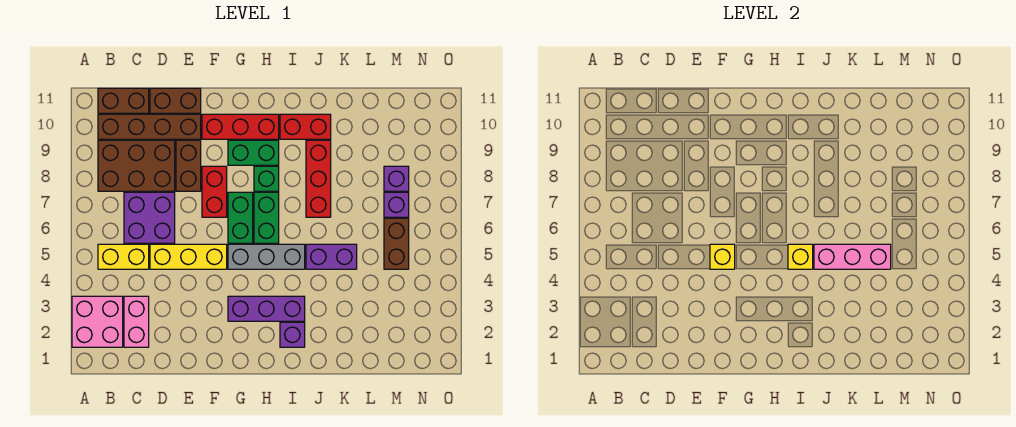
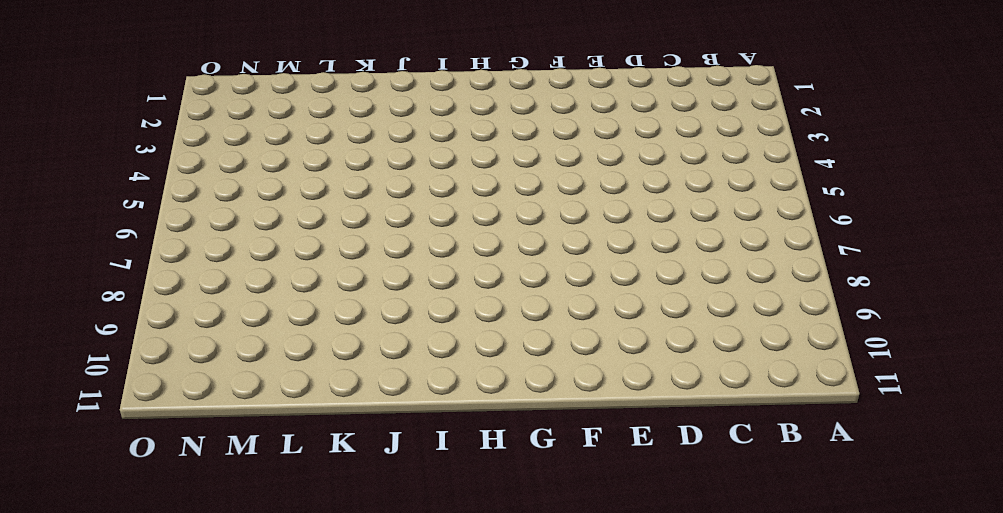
none -> pink 2x2 brick [72,296,123,347]
none -> yellow 1x2 brick [98,244,149,269]
none -> brown 2x3 brick [98,140,175,191]

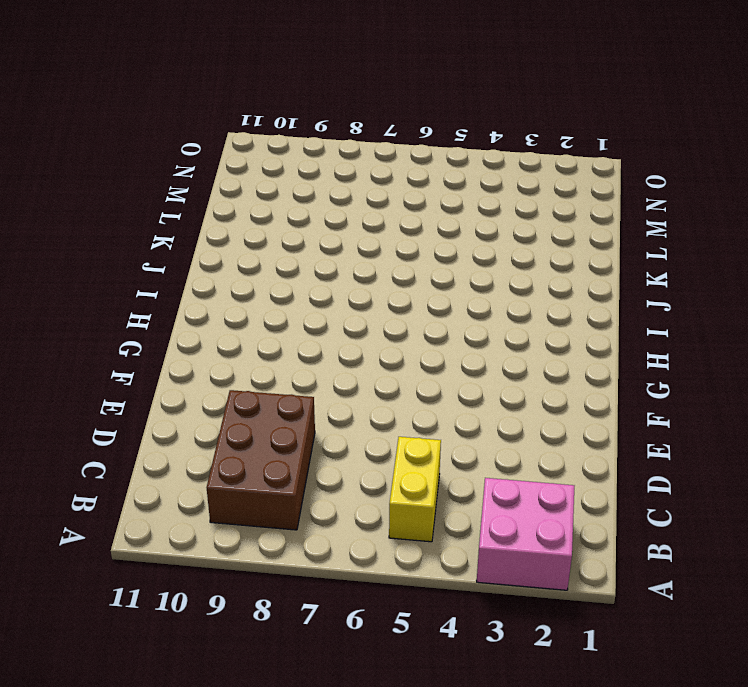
none -> brown 1x4 brick [98,114,201,139]
none -> brown 1x2 brick [98,88,149,113]
none -> pink 1x2 brick [124,296,149,347]

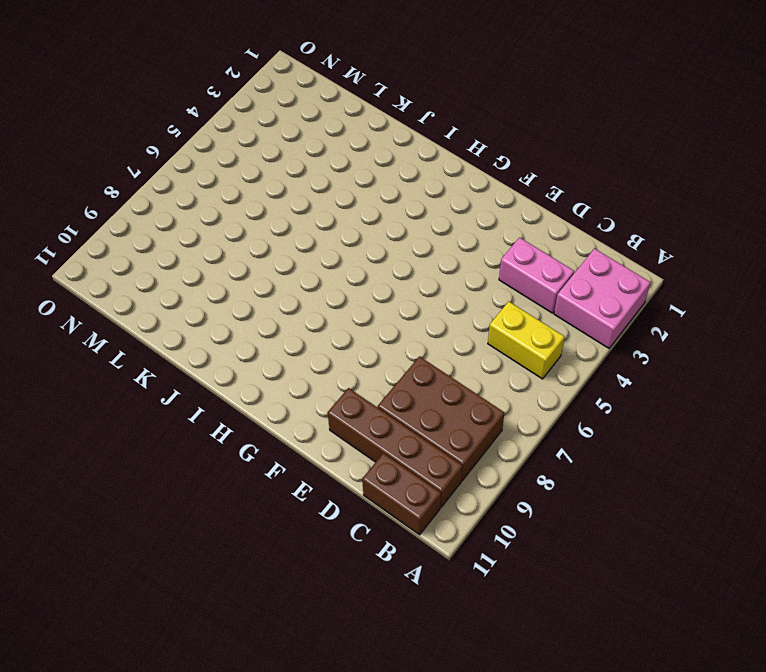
pink 1x2 brick [499,238,574,313] -> pink 1x2 brick turned to [124,296,149,347]
none -> purple 2x2 brick [124,192,175,243]
none -> yellow 1x3 brick [150,244,227,269]
none -> brown 1x2 brick [150,88,201,113]

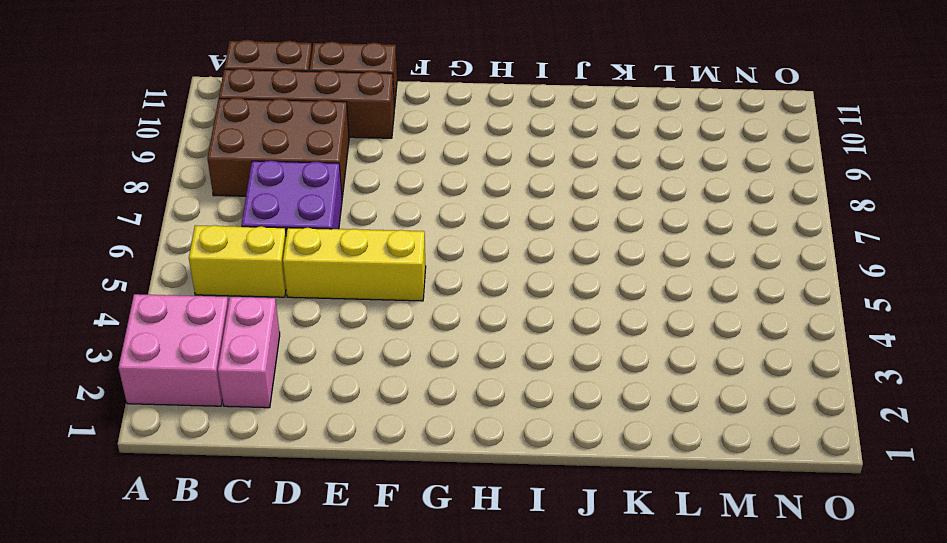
none -> brown 1x2 brick [176,140,201,191]
none -> red 1x2 brick [202,166,227,217]
none -> red 1x3 brick [202,114,279,139]

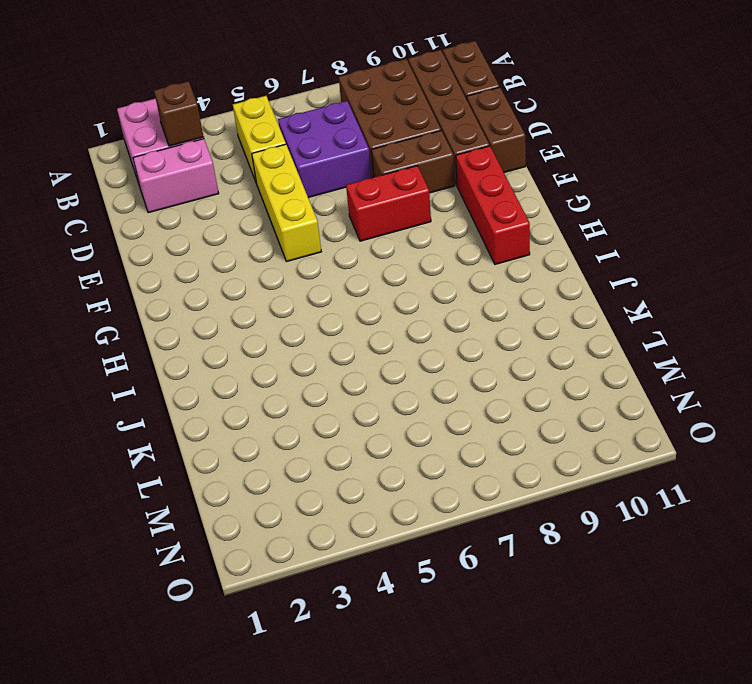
brown 1x1 brick [154,81,203,146] -> none
none -> purple 1x3 brick [228,296,305,321]
none -> grey 1x3 brick [228,244,305,269]
none -> green 1x2 brick [228,192,253,243]

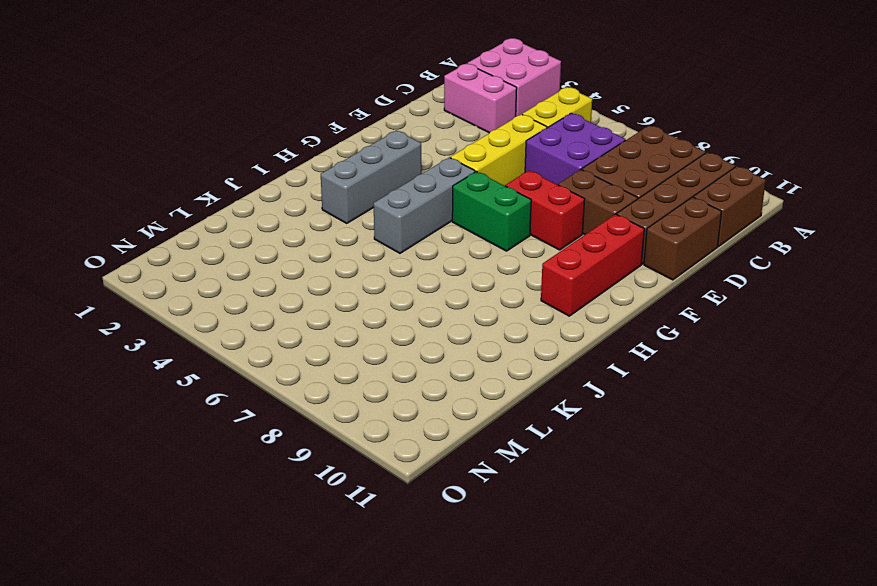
grey 1x3 brick [321,130,422,223] -> purple 1x3 brick [228,296,305,321]
none -> green 1x2 brick [228,140,279,165]
none -> green 1x2 brick [254,192,279,243]
none -> green 1x1 brick [254,166,279,191]

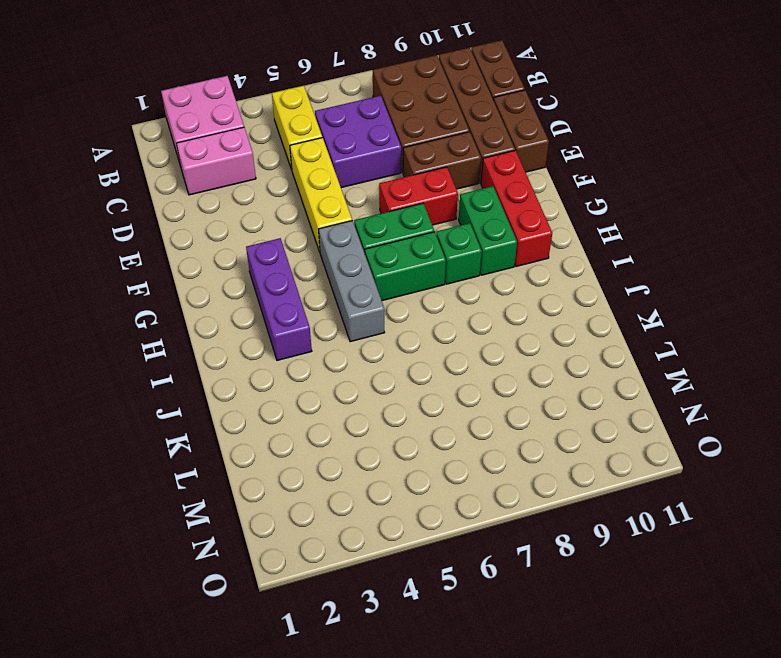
none -> purple 1x1 brick [280,322,305,347]
none -> red 1x2 brick [280,114,331,139]
none -> purple 1x2 brick [306,244,357,269]

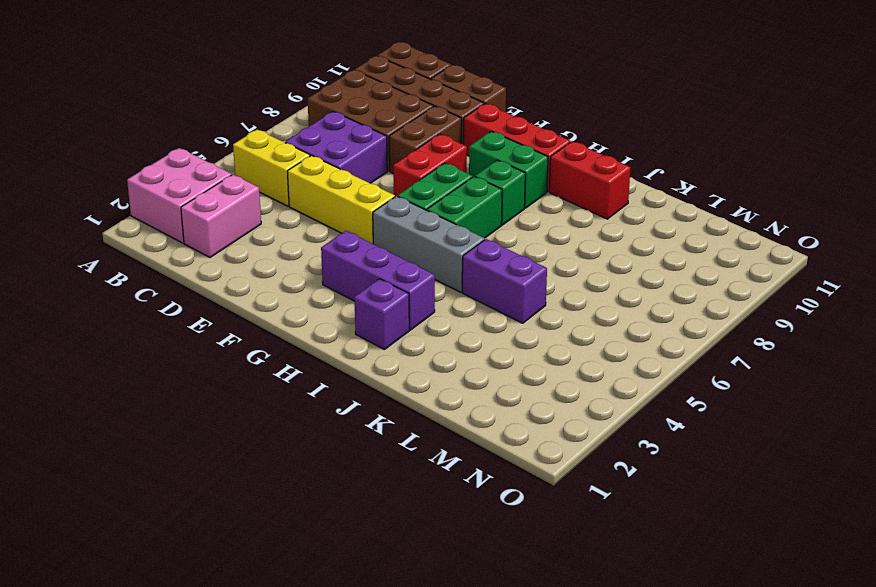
none -> red 1x3 brick [306,140,331,217]
none -> brown 1x2 brick [384,218,409,269]
none -> purple 1x1 brick [384,192,409,217]

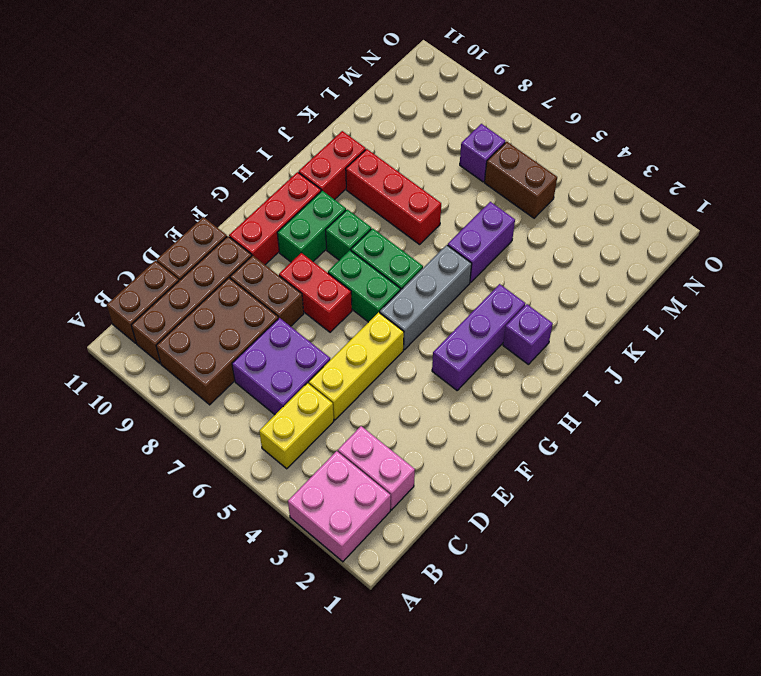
none -> purple 1x1 brick [384,166,409,191]
none -> yellow 1x1 brick [710,244,735,269]
none -> yellow 1x1 brick [788,244,813,269]

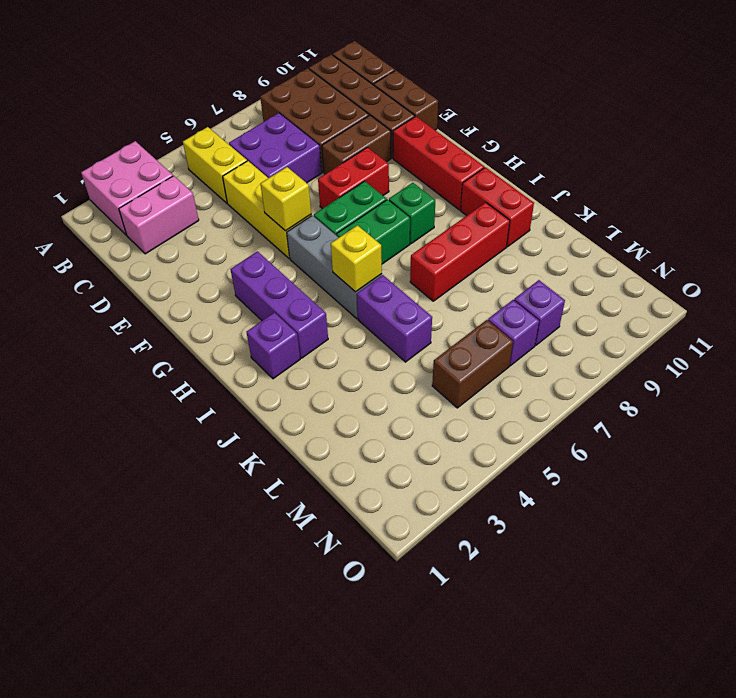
none -> green 1x2 brick [228,140,279,165]
none -> pink 1x3 brick [814,244,891,269]

